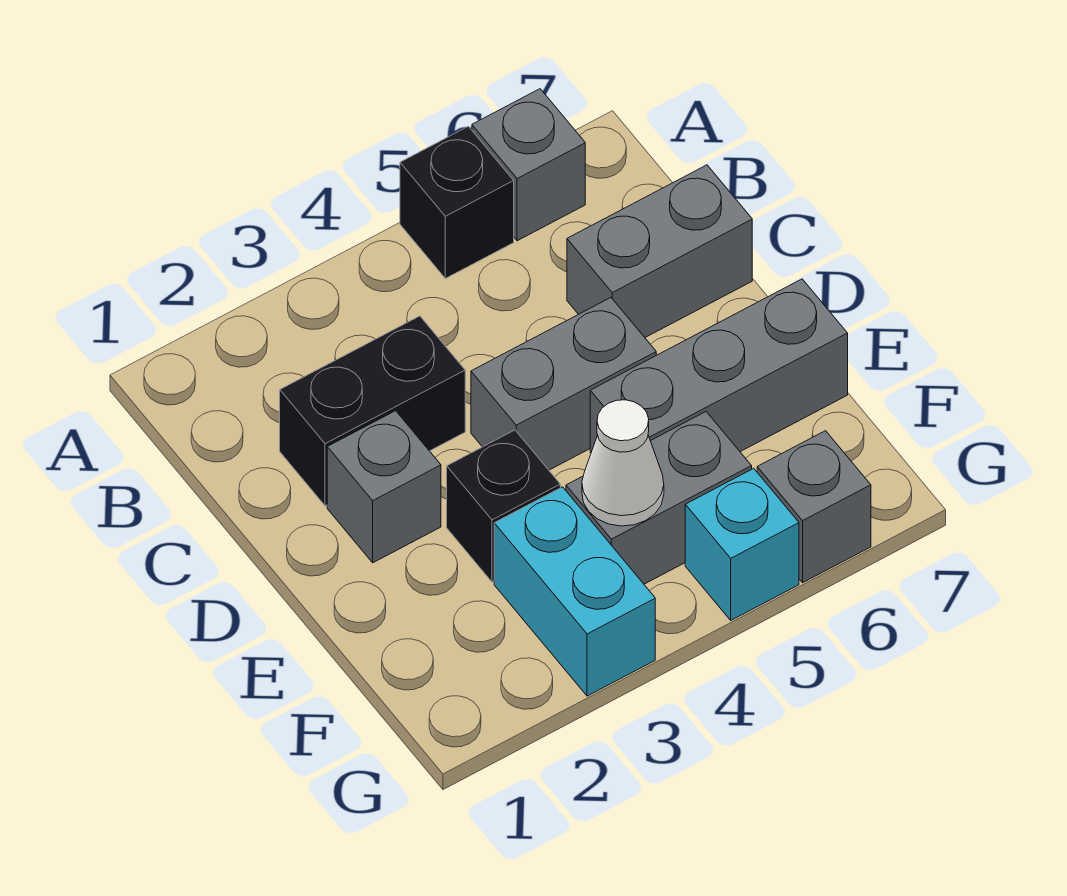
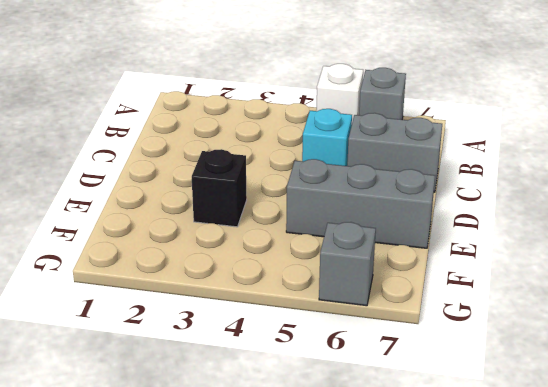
white 1x1 brick [316,64,363,122] -> black 1x1 brick [400,126,514,278]
cyan 1x1 brick [302,109,352,166] -> cyan 1x1 brick moved to [685,468,799,620]
none -> black 1x2 brick [280,316,465,506]
none -> grey 1x1 brick [327,411,441,563]
none -> grey 1x2 brick [471,298,656,470]

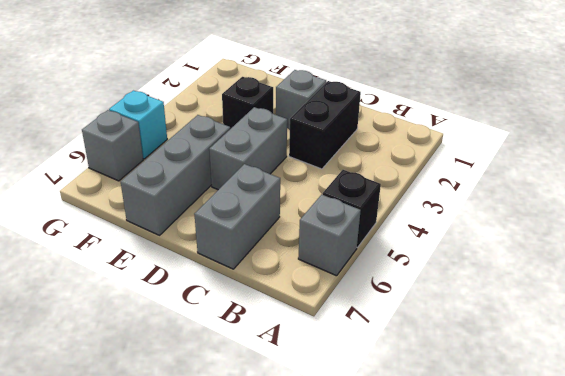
none -> cyan 1x2 brick [494,487,655,696]
none -> grey 1x2 brick [566,412,752,584]
none -> white 1x1 cone [582,400,664,526]

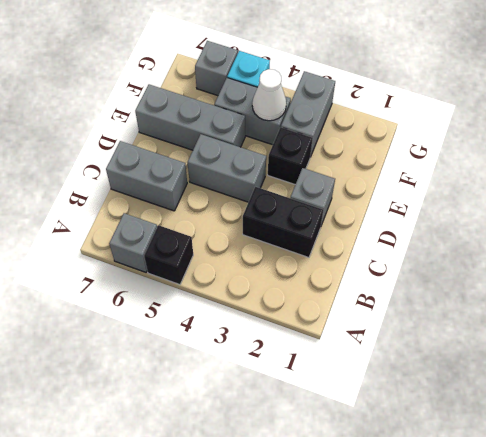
grey 1x2 brick [281,71,335,157] -> cyan 1x2 brick [494,487,655,696]

